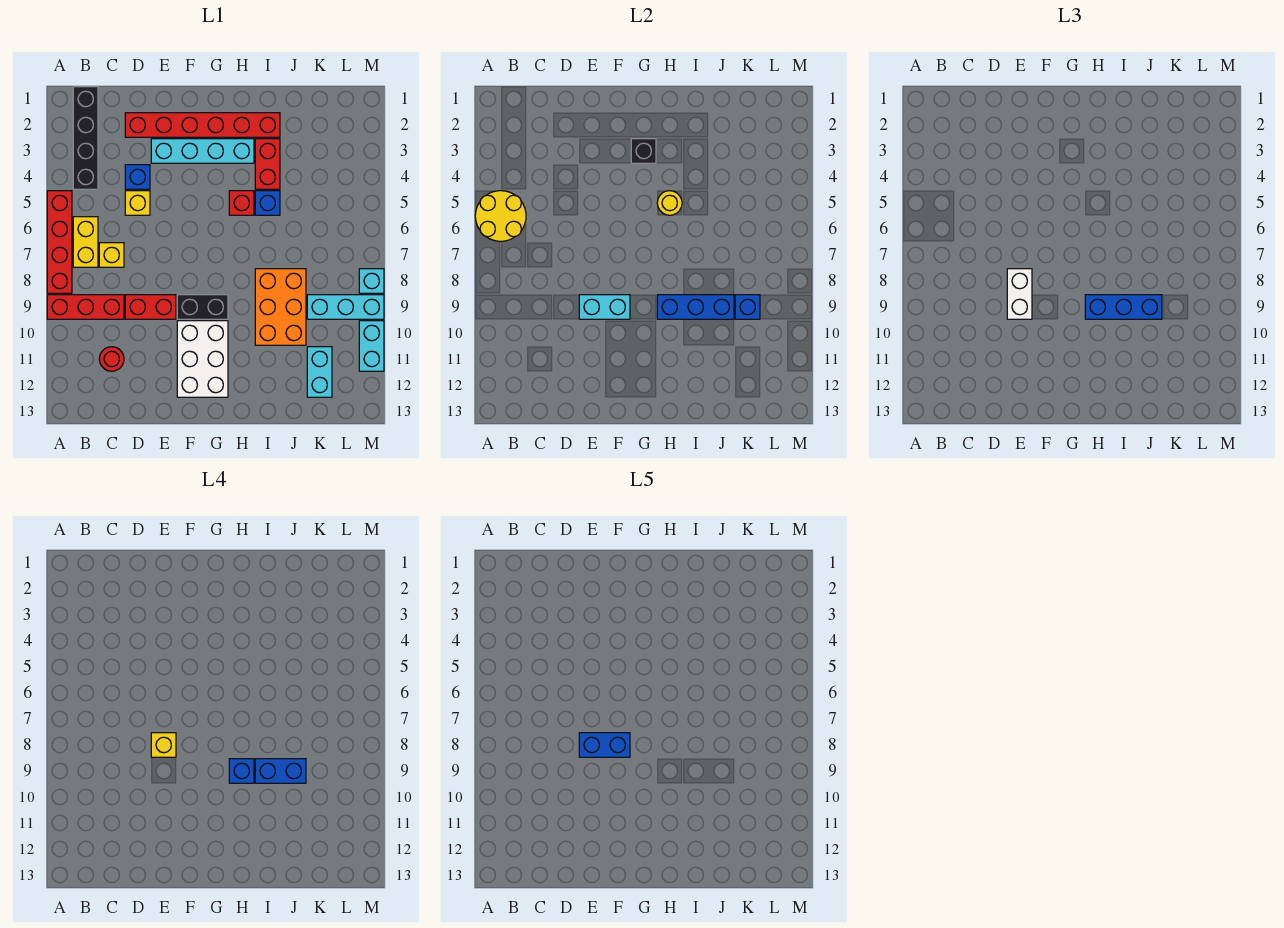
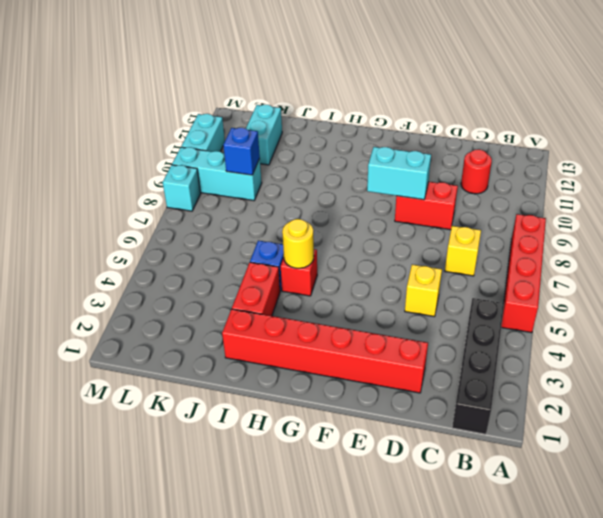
none -> red 1x3 brick [47,295,124,319]
none -> yellow 1x2 brick [73,217,98,267]
none -> blue 1x1 brick [125,165,150,189]
none -> cyan 1x4 brick [151,139,254,163]

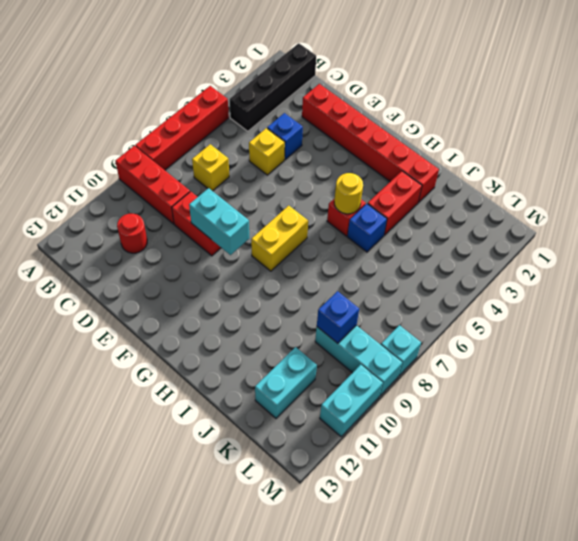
yellow 1x2 brick [251,206,308,271] -> yellow 1x2 brick moved to [73,217,98,267]
none -> cyan 1x4 brick [151,139,254,163]
none -> black 1x2 brick [177,295,228,319]
none -> white 2x3 brick [177,321,228,397]
none -> orange 2x3 brick [255,269,306,345]

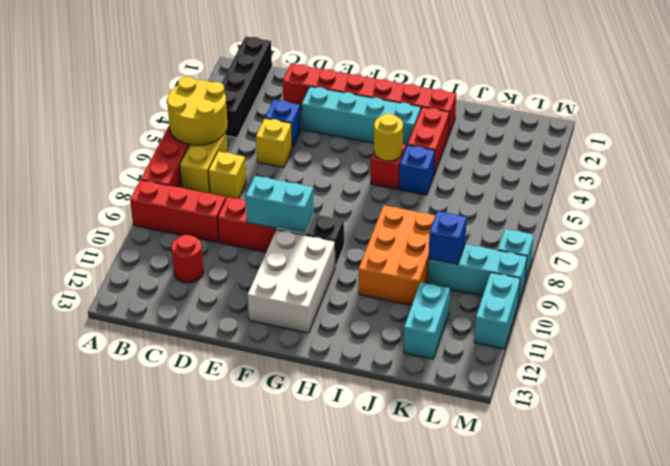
none -> black 1x1 brick [631,139,656,163]
none -> blue 1x3 brick [657,295,734,319]
none -> white 1x2 brick [1007,269,1032,319]
none -> blue 1x3 brick [1085,295,1162,319]

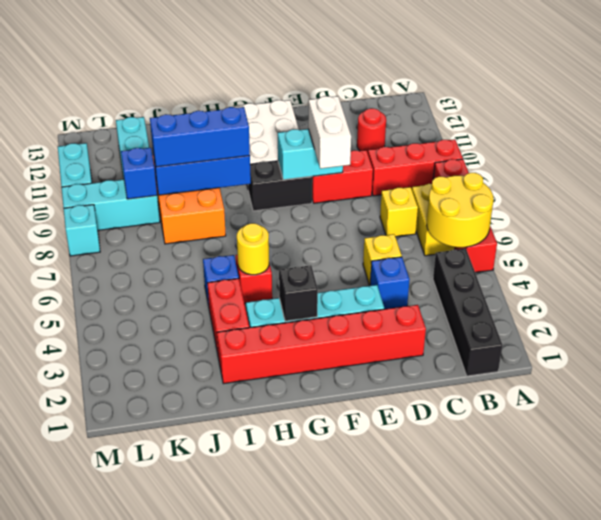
none -> yellow 1x1 brick [151,733,176,757]
none -> blue 1x1 brick [229,759,254,783]
none -> blue 1x2 brick [255,759,306,783]
none -> blue 1x2 brick [579,733,630,757]

